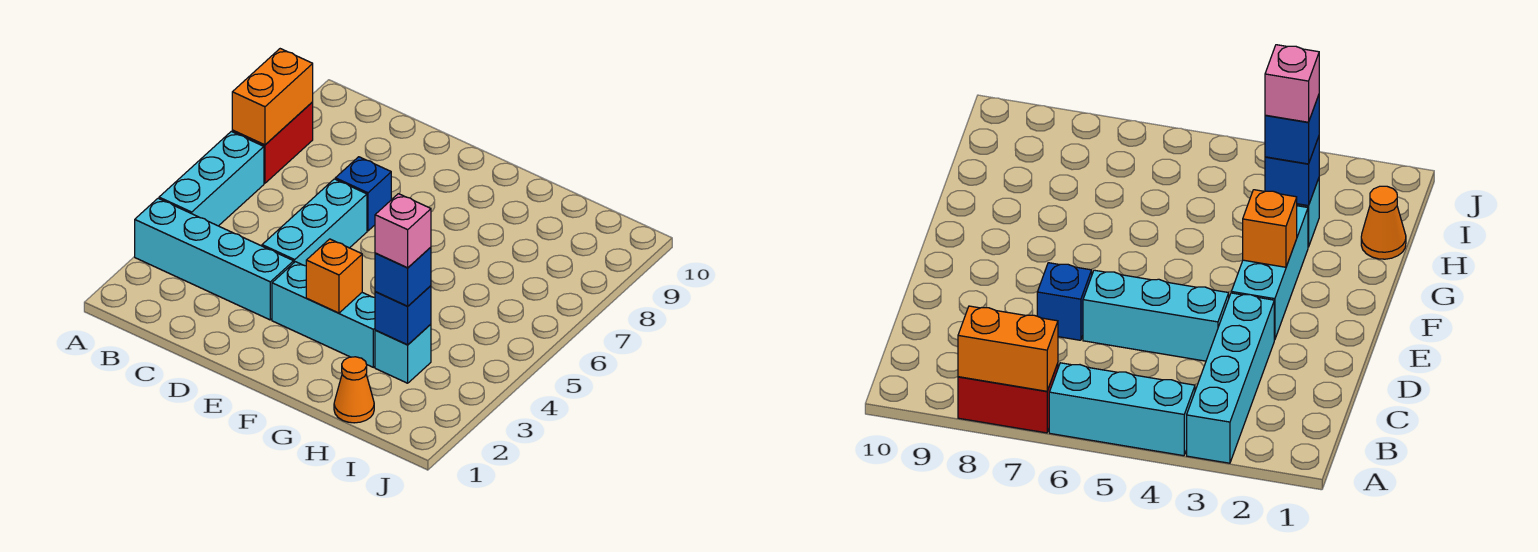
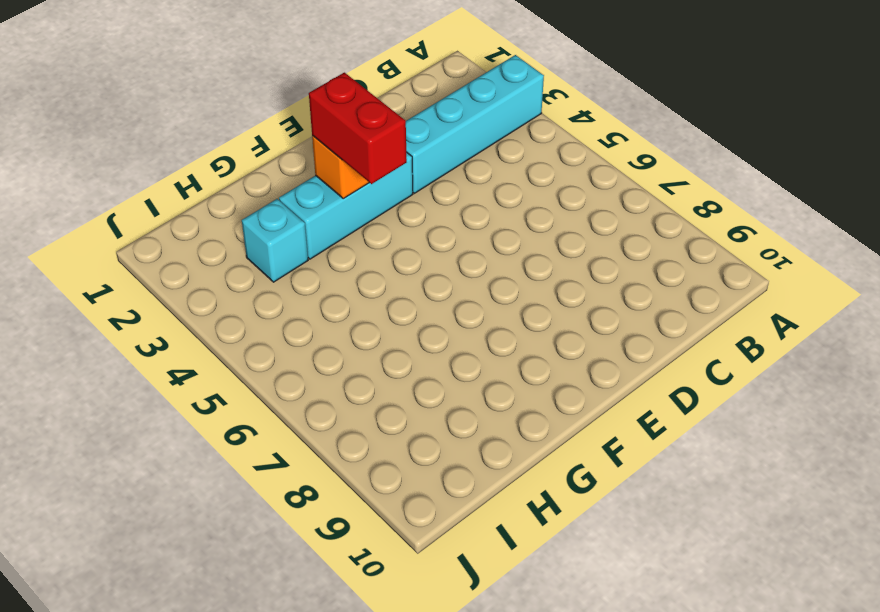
red 1x2 brick [309,73,407,184] -> red 1x2 brick moved to [232,102,313,183]
none -> cyan 1x3 brick [159,132,264,226]
none -> cyan 1x3 brick [262,179,367,266]
none -> blue 1x1 brick [335,157,391,231]

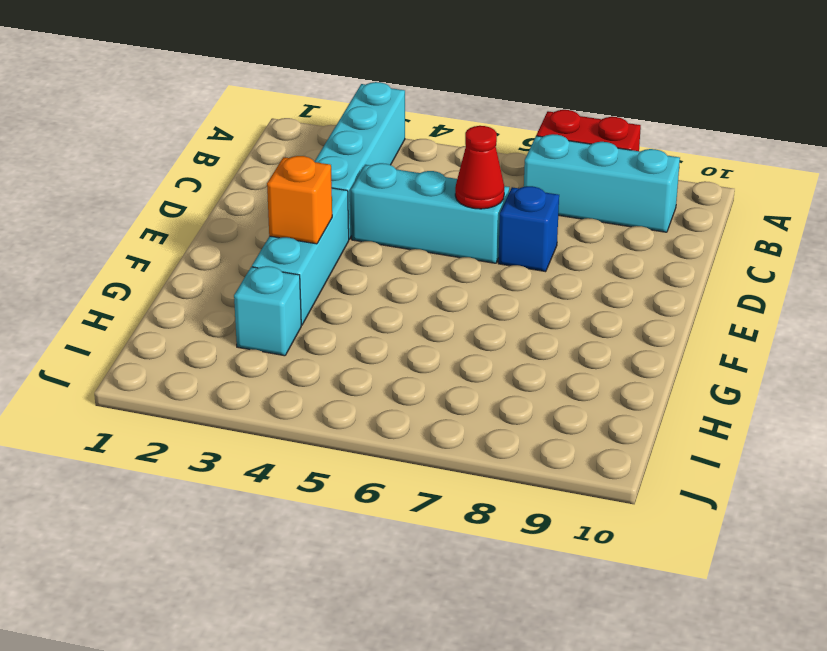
cyan 1x3 brick [524,134,680,232] -> cyan 1x3 brick moved to [159,132,264,226]
red 1x1 cone [455,126,504,209] -> none
none -> orange 1x1 cone [334,357,374,423]
none -> orange 1x2 brick [232,49,313,145]
none -> blue 1x1 brick [375,286,431,345]

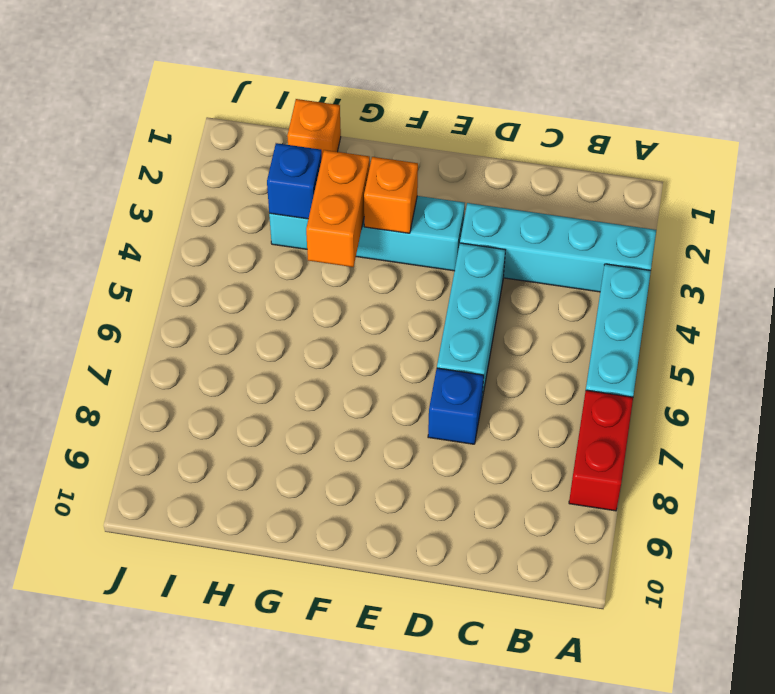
orange 1x2 brick [306,150,370,267] -> orange 1x2 brick moved to [232,49,313,145]
orange 1x1 brick [287,99,341,156] -> orange 1x1 cone [334,357,374,423]
none -> blue 1x1 brick [375,247,431,306]
none -> pink 1x1 brick [375,194,431,268]

